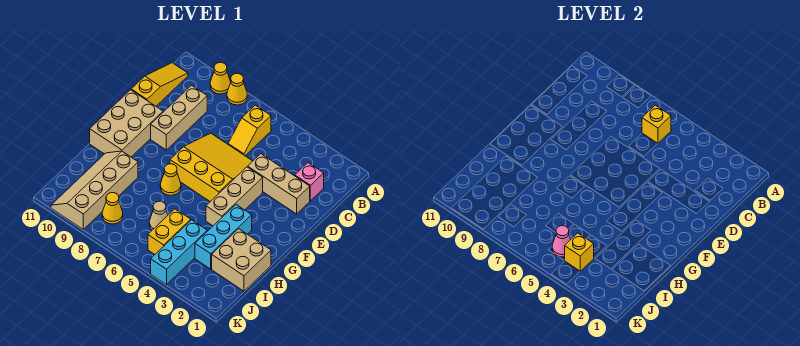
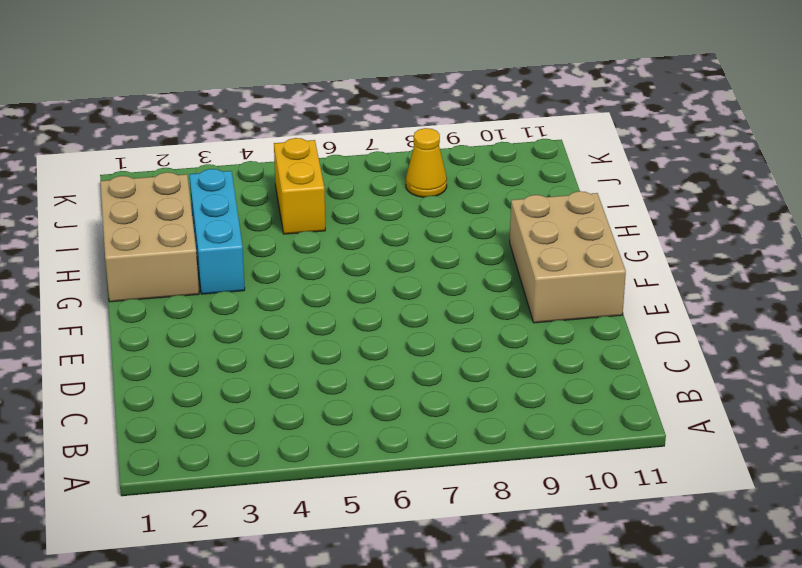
tan 2x3 brick [100,172,199,302] -> tan 2x2 brick [212,229,271,291]
none -> yellow 1x1 cone [227,73,247,105]
none -> yellow 1x1 cone [210,62,231,94]
none -> yellow 1x2 slope [228,105,271,155]

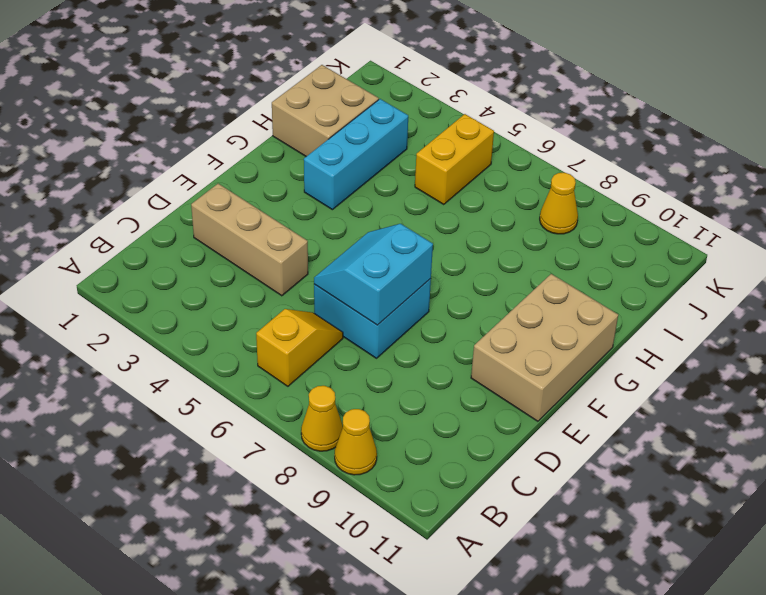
cyan 2x2 brick [314,279,431,358] -> yellow 3x3 slope [170,133,252,202]
cyan 2x2 slope [314,224,433,325] -> none
none -> yellow 1x3 slope [131,63,188,106]
none -> pink 1x1 brick [295,163,324,201]
none -> tan 1x3 brick [151,85,207,150]

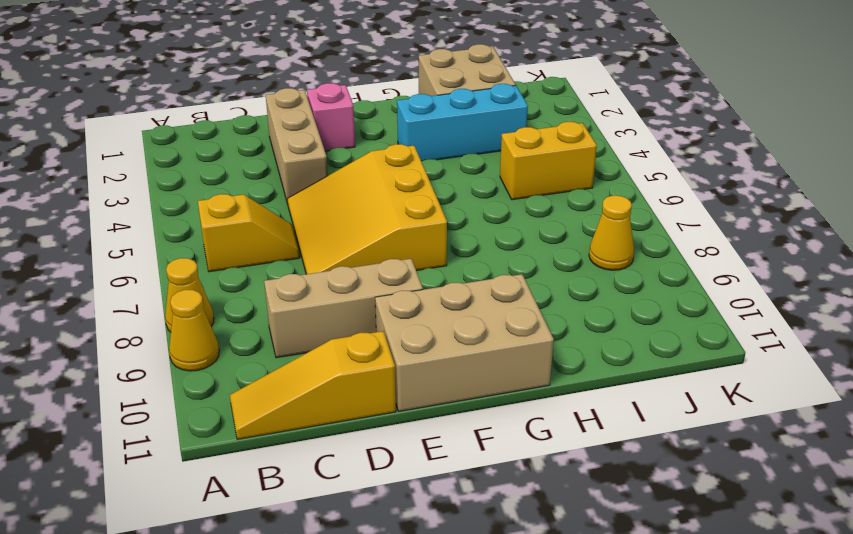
pink 1x1 brick [307,83,355,151] -> pink 1x1 brick moved to [295,163,324,201]
none -> tan 1x3 brick [206,167,263,226]
none -> yellow 1x1 cone [160,164,181,195]
none -> tan 2x4 slope [51,151,138,229]

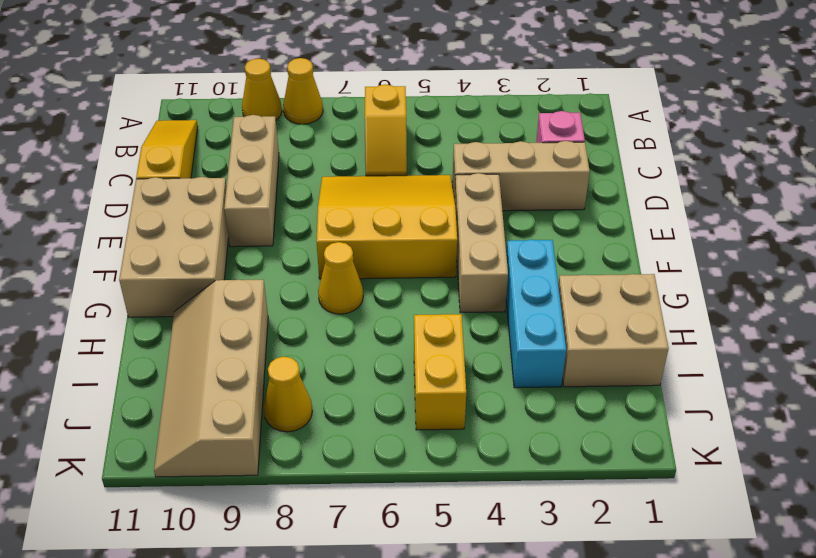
none -> cyan 1x3 brick [151,220,207,285]
none -> tan 1x1 cone [149,201,168,230]
none -> yellow 1x1 brick [642,105,671,144]

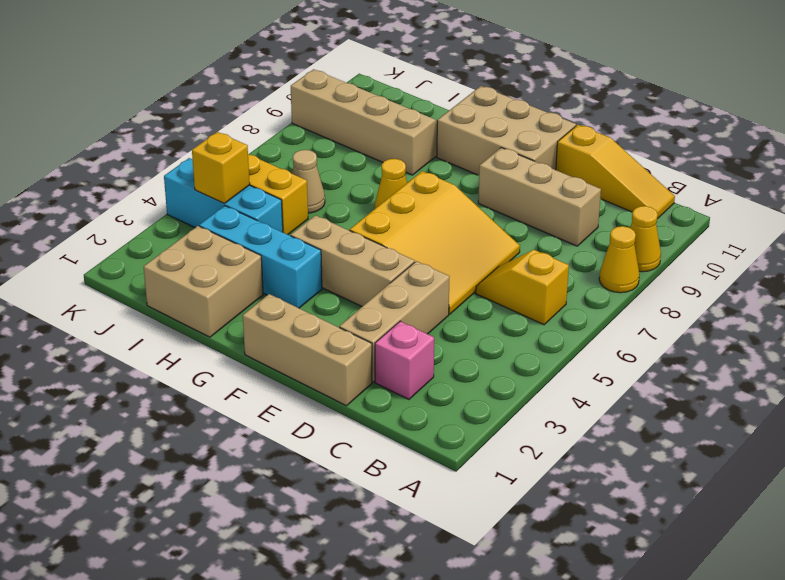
tan 1x3 brick [243,294,372,406] -> none
none -> yellow 1x1 cone [102,193,123,224]
none -> yellow 1x1 brick [642,105,671,144]
none -> pink 1x1 cone [552,226,571,257]

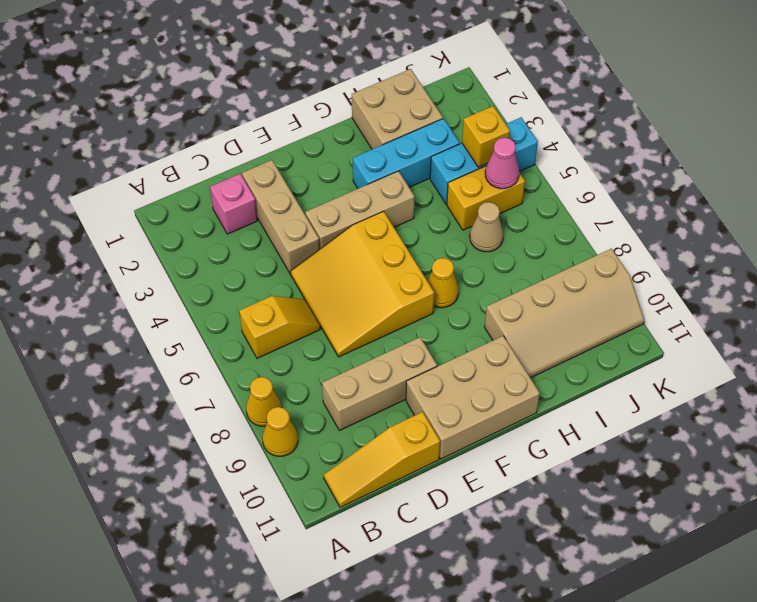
none -> yellow 1x1 cone [102,193,123,224]
none -> yellow 1x1 brick [642,105,671,144]

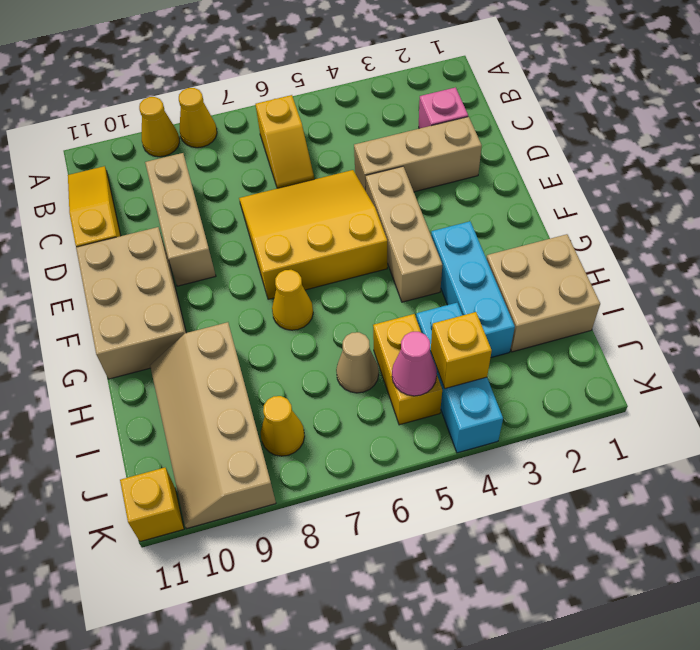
yellow 1x1 brick [120,468,184,542] -> yellow 1x1 brick moved to [642,105,671,144]

